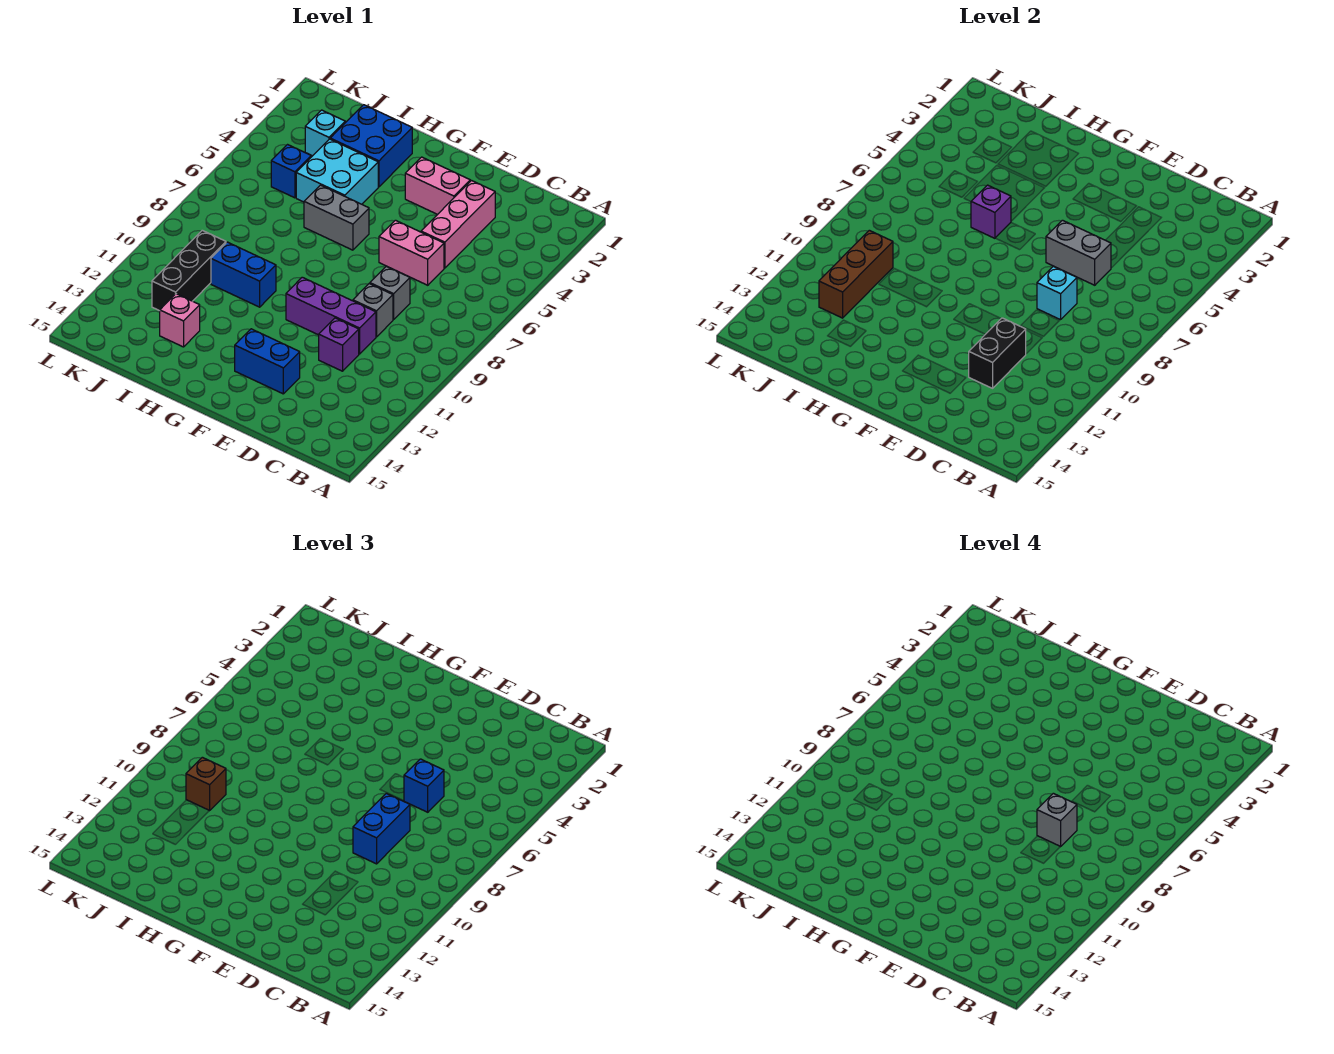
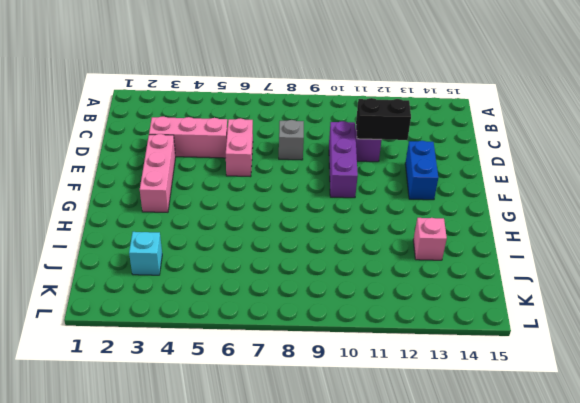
pink 1x3 brick [140,134,176,212] -> pink 1x2 brick [405,157,470,214]
none -> grey 1x1 brick [353,284,393,337]
none -> grey 1x2 brick [304,185,369,250]
none -> blue 2x2 brick [330,105,412,187]

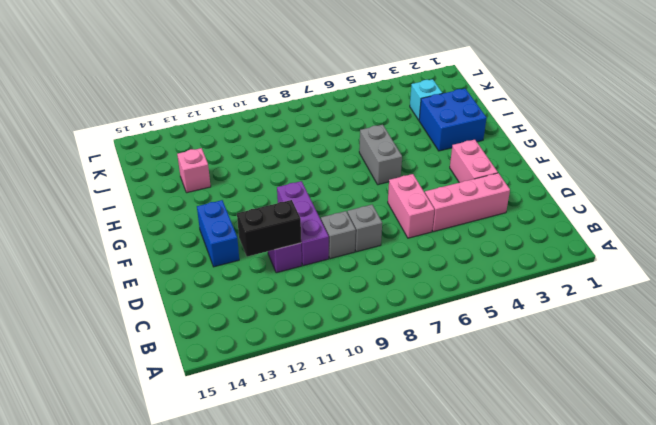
none -> cyan 2x2 brick [296,139,378,204]
none -> blue 1x2 brick [211,242,276,307]
none -> blue 1x1 brick [271,145,311,198]

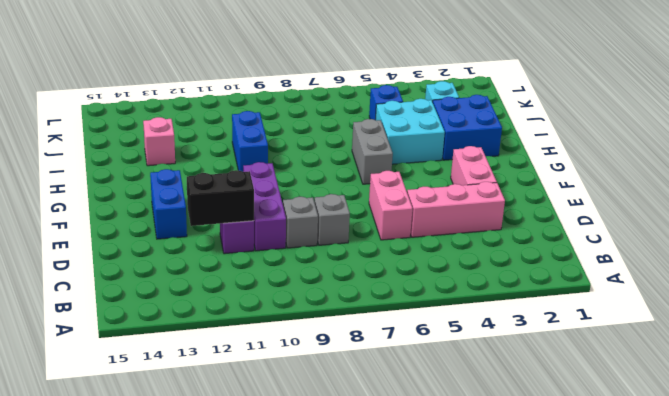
none -> black 1x3 brick [152,230,226,311]
none -> grey 1x2 brick [1046,220,1111,285]
none -> cyan 1x1 brick [1037,266,1077,320]

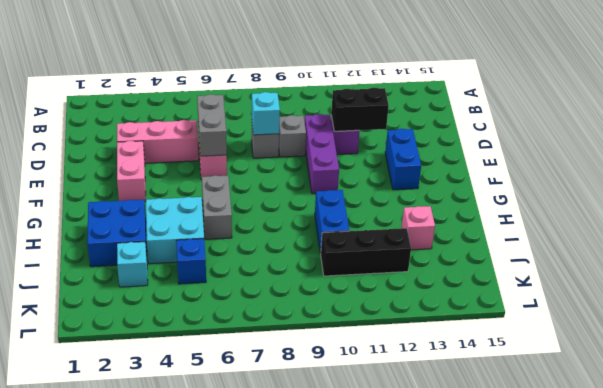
none -> purple 1x1 brick [971,185,1011,238]
none -> brown 1x3 brick [819,230,893,318]
none -> blue 1x1 brick [404,759,444,812]

